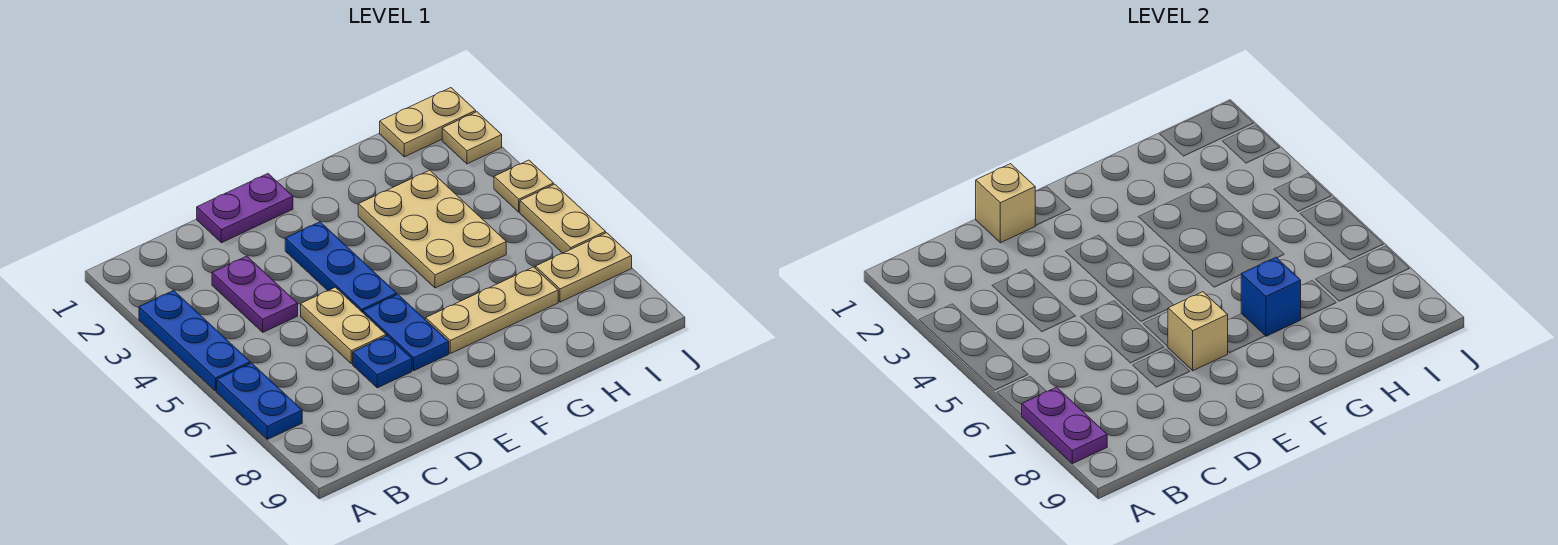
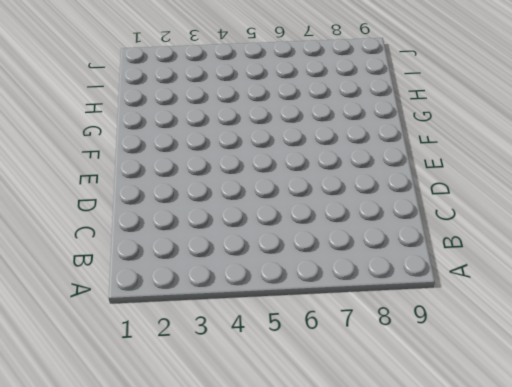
none -> blue 1x3 plate [139,290,250,391]
none -> blue 1x2 plate [217,363,302,439]
none -> purple 1x2 plate [212,256,298,332]

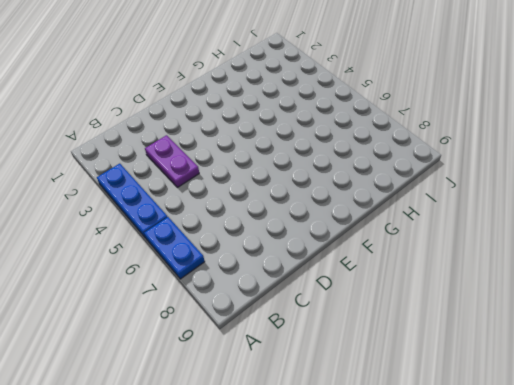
none -> purple 1x2 plate [197,174,293,243]
none -> tan 1x2 plate [301,287,386,364]
none -> blue 1x1 plate [353,336,412,388]

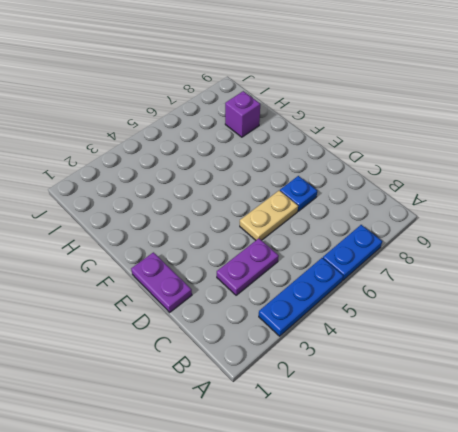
purple 1x1 brick [225,91,260,137] -> none
none -> blue 1x3 plate [285,222,397,312]
none -> blue 1x2 plate [363,294,449,371]
none -> tan 1x3 plate [426,267,558,354]

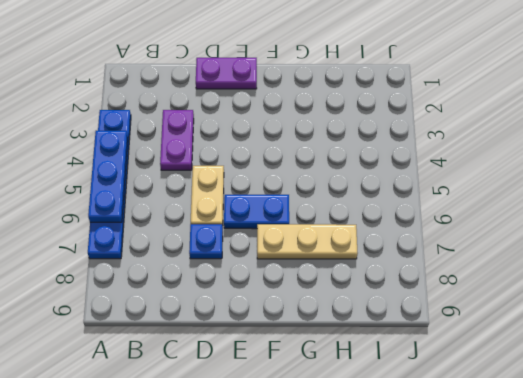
blue 1x3 plate [88,131,128,222] -> blue 1x3 plate moved to [285,222,397,312]
blue 1x2 plate [224,195,289,229] -> blue 1x2 plate turned to [363,294,449,371]
none -> tan 2x3 plate [358,170,506,288]
none -> tan 1x2 plate [380,88,476,157]
none -> tan 1x2 plate [535,233,632,302]

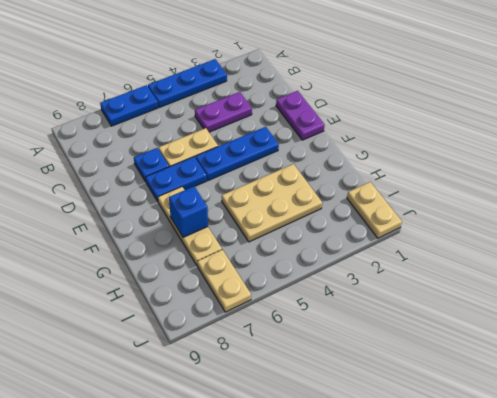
none -> tan 1x1 plate [442,112,502,164]
none -> tan 1x1 plate [494,160,554,212]
none -> tan 1x2 plate [520,184,606,253]

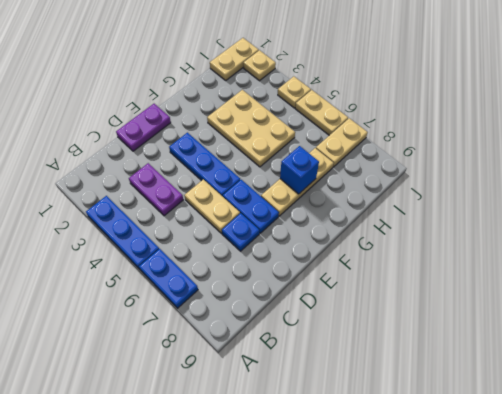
none -> purple 1x2 plate [1022,387,1107,464]
none -> tan 1x1 brick [976,164,1035,243]
none -> tan 1x1 brick [1168,292,1228,371]

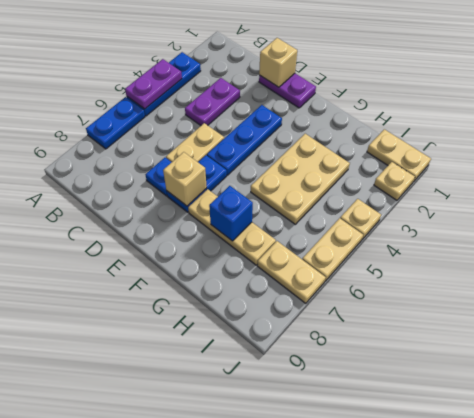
purple 1x2 plate [125,59,182,109] -> purple 1x2 plate moved to [1022,387,1107,464]

